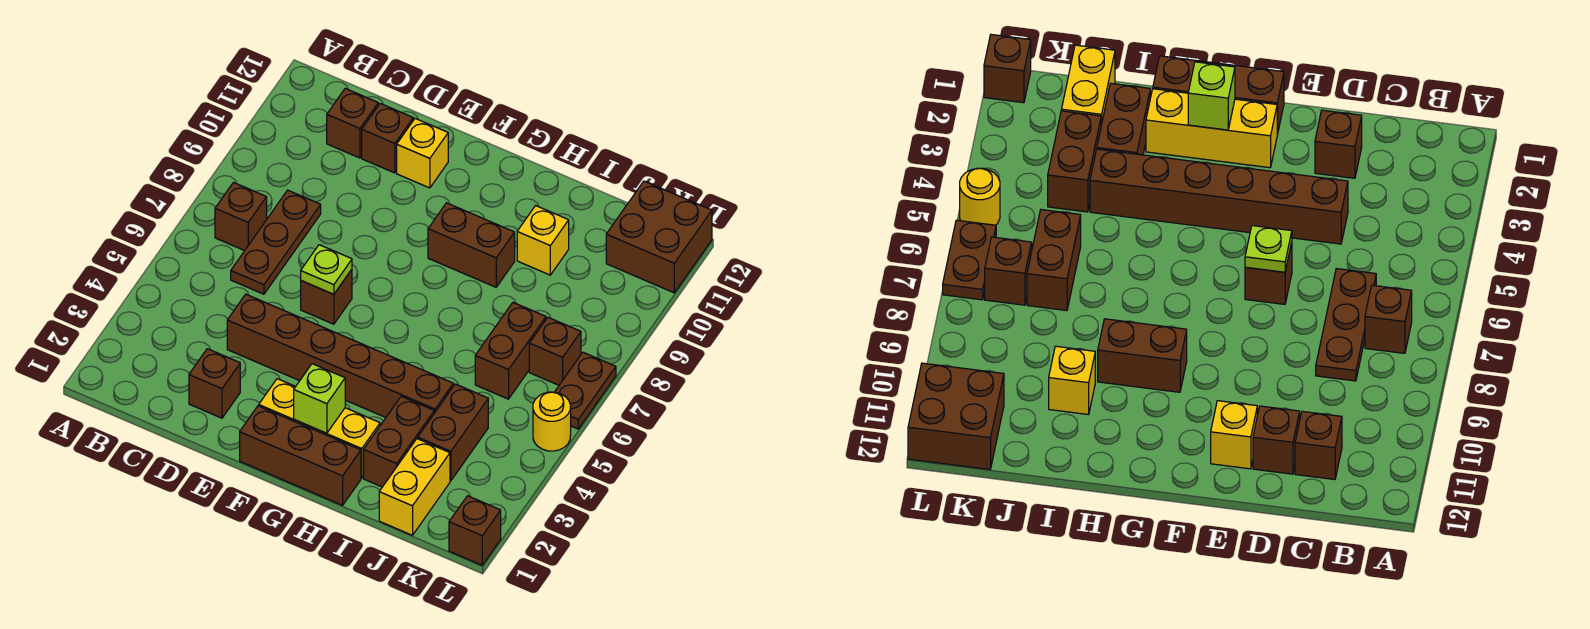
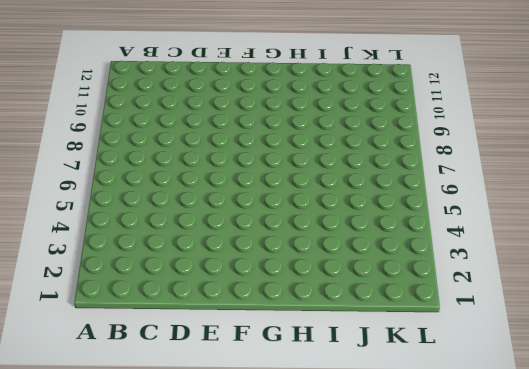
none -> brown 1x1 brick [215,183,267,251]
none -> brown 1x3 plate [231,190,321,294]
none -> brown 1x1 brick [327,89,378,158]

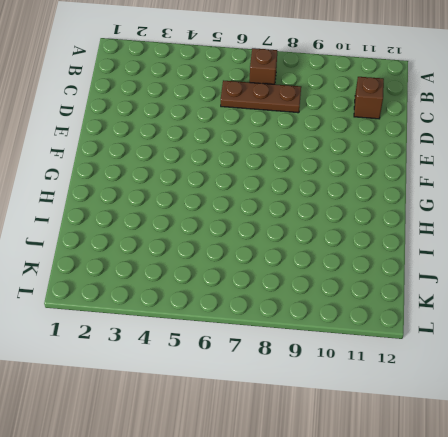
none -> brown 1x1 brick [189,349,240,418]
none -> brown 1x6 brick [227,294,453,417]
none -> brown 1x1 brick [362,104,413,173]

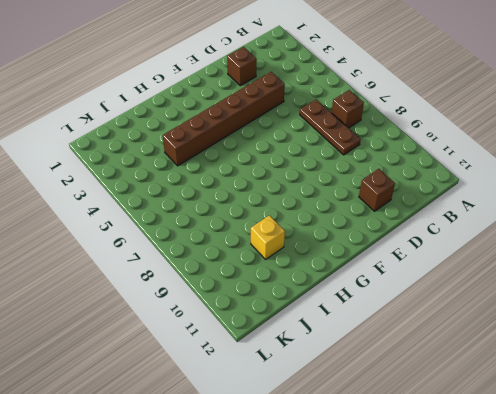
none -> brown 1x1 brick [327,89,378,158]
none -> brown 1x1 brick [301,270,352,324]
none -> yellow 1x1 brick [397,119,448,188]

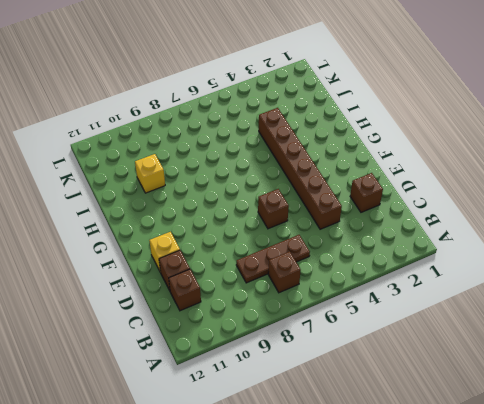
none -> brown 1x3 brick [240,406,361,505]
none -> yellow 1x3 brick [259,379,380,478]
none -> brown 1x2 brick [428,203,515,287]

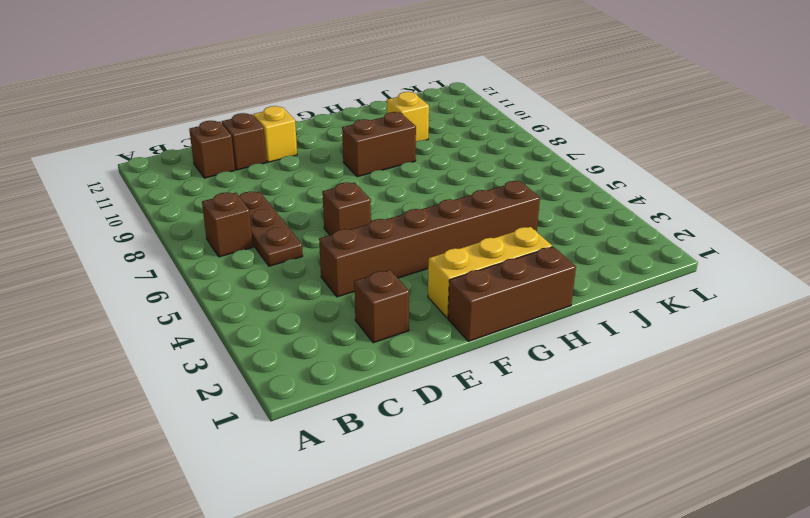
none -> brown 1x2 brick [364,396,434,487]
none -> yellow 1x2 brick [379,439,450,535]
none -> brown 1x2 brick [418,384,488,481]

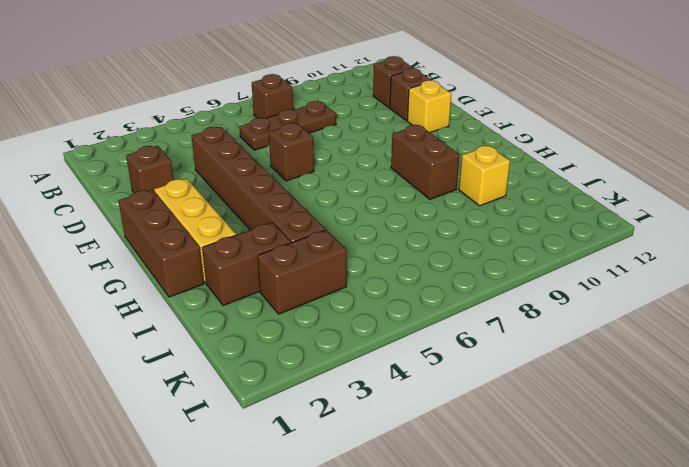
none -> yellow 1x2 brick [379,439,450,535]
none -> brown 1x2 brick [475,303,546,399]
none -> brown 1x1 brick [529,318,581,385]

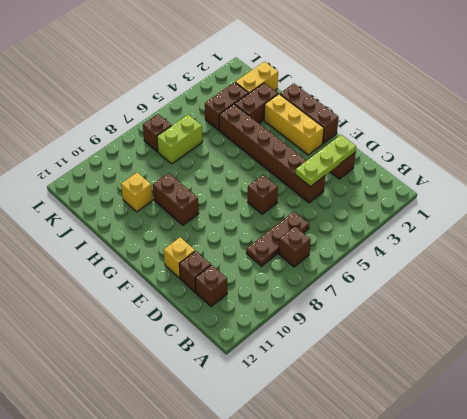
lime 1x3 plate [295,135,356,187] -> none
lime 1x2 brick [157,115,203,164] -> brown 1x2 brick [475,303,546,399]
none -> brown 2x2 brick [606,181,712,293]
none -> brown 1x1 brick [449,496,501,565]
none -> yellow 1x1 round brick [533,392,571,451]

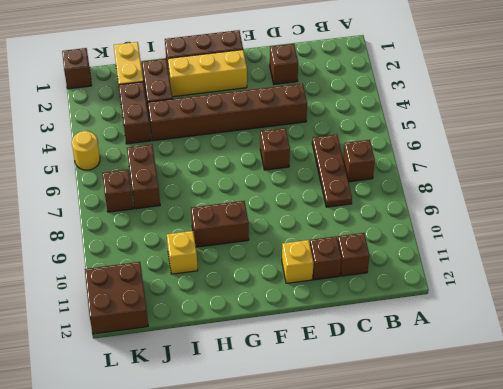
none -> brown 1x2 plate [555,352,616,429]
none -> lime 1x1 plate [301,245,352,294]
none -> lime 1x1 brick [294,364,345,433]

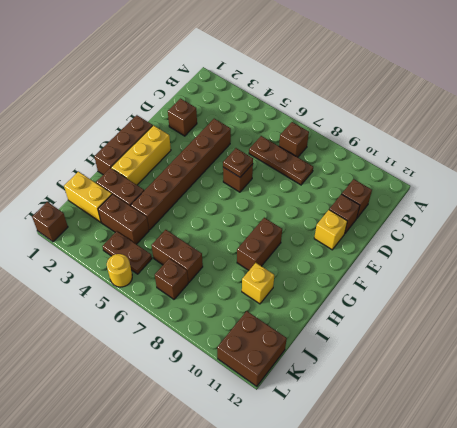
brown 1x1 plate [223,148,253,177] -> lime 1x1 plate [301,245,352,294]
brown 1x2 plate [103,231,152,274] -> brown 1x2 plate moved to [555,352,616,429]
none -> lime 1x1 brick [294,364,345,433]

